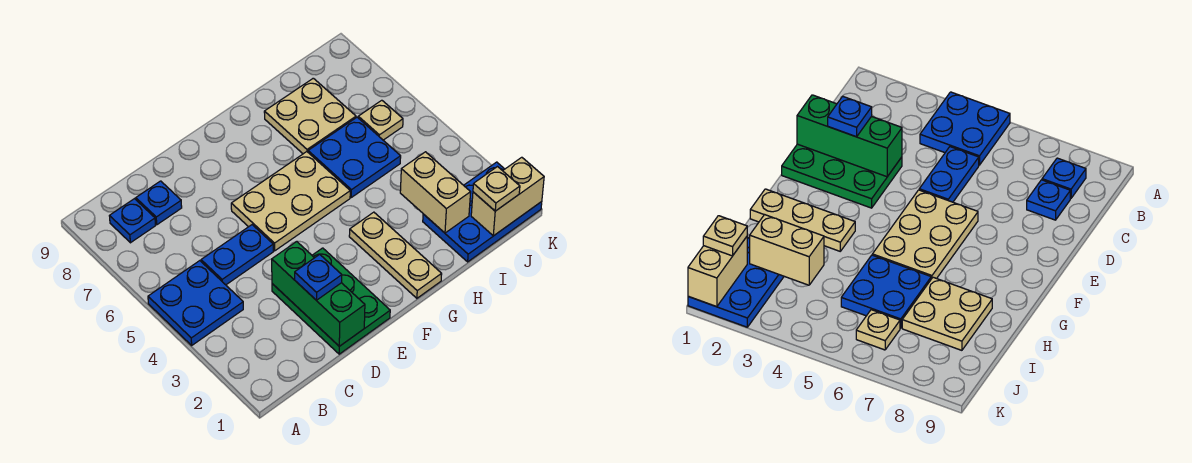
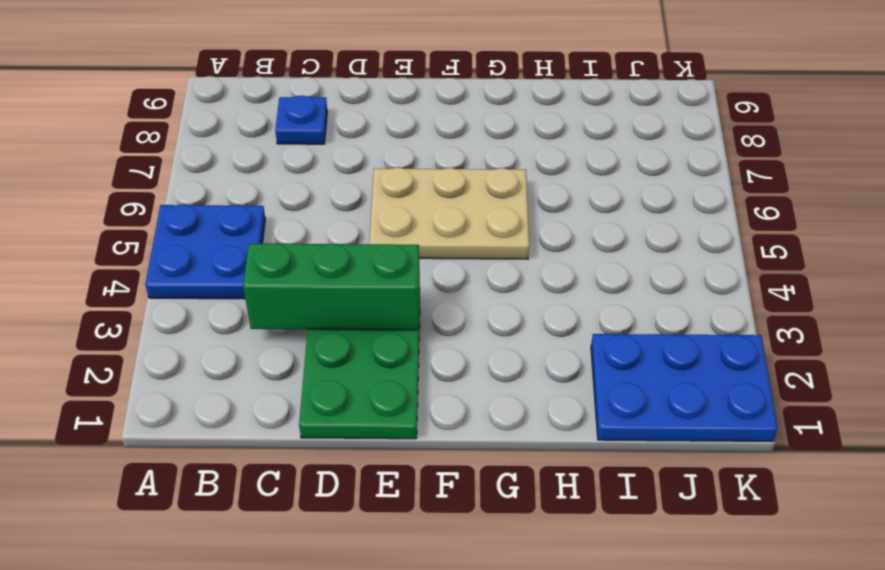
green 1x3 brick [243,243,420,330] -> green 1x3 brick turned to [272,241,365,346]
none -> blue 1x1 plate [110,199,155,243]
none -> blue 1x2 plate [201,225,273,285]
none -> tan 1x3 plate [349,212,442,298]

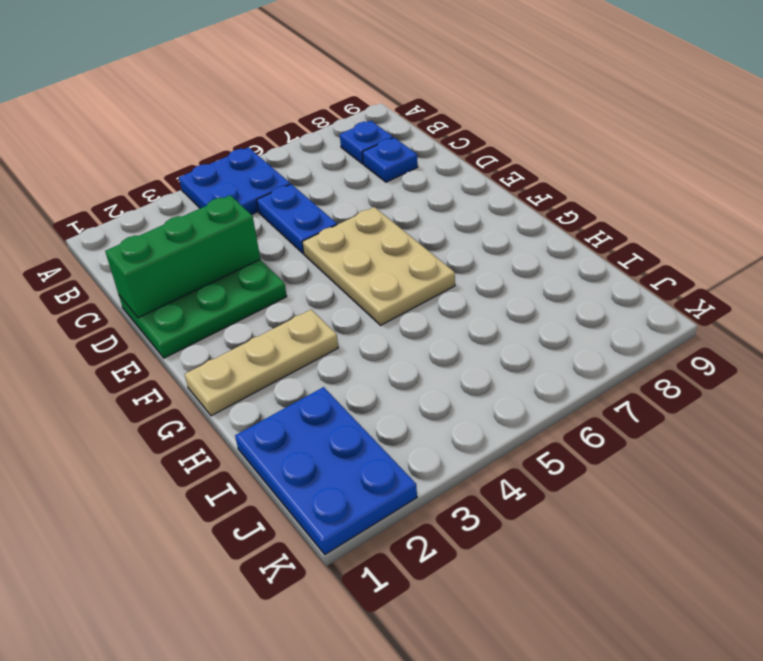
none -> blue 2x2 plate [308,117,401,197]
none -> tan 2x2 plate [264,78,356,154]
none -> tan 1x1 plate [358,100,403,140]

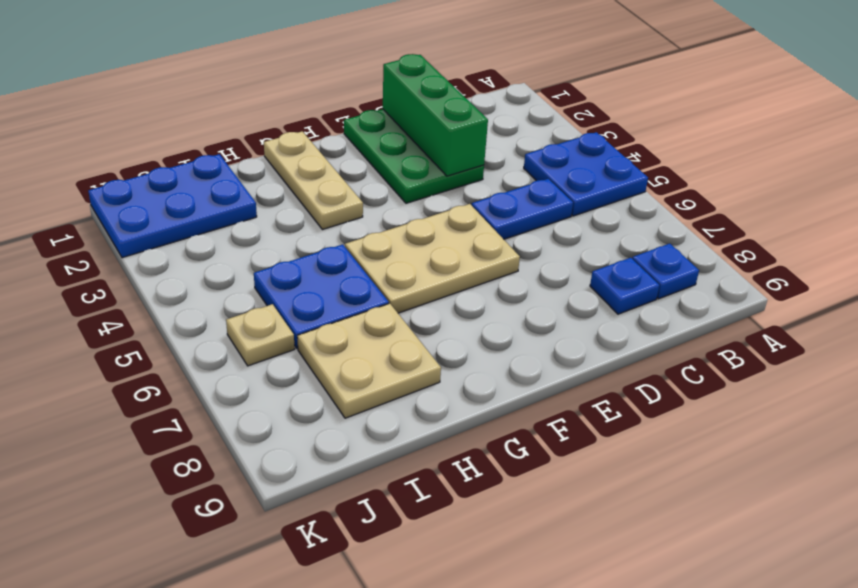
none -> tan 1x2 brick [400,152,471,233]
none -> tan 1x2 brick [471,157,544,236]
none -> blue 1x1 plate [295,254,342,300]

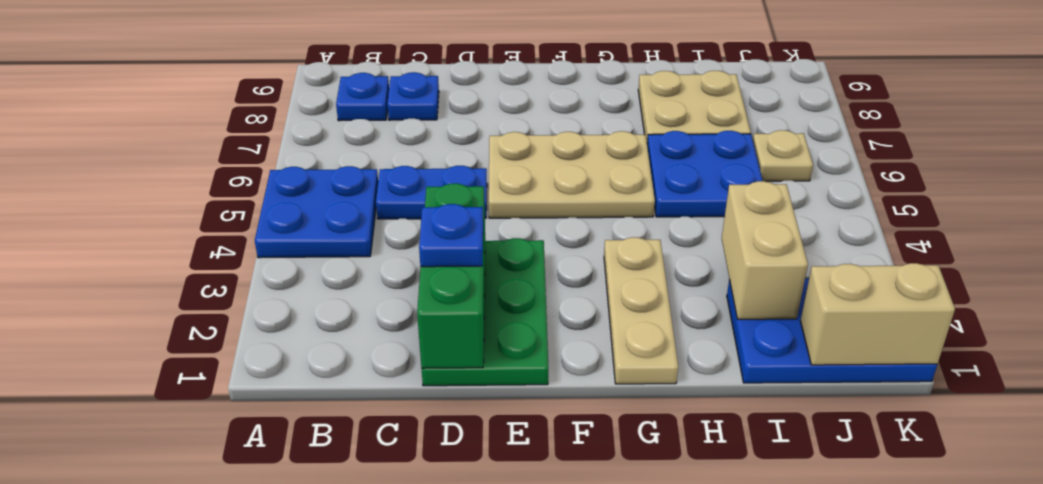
none -> tan 1x1 plate [473,167,520,211]

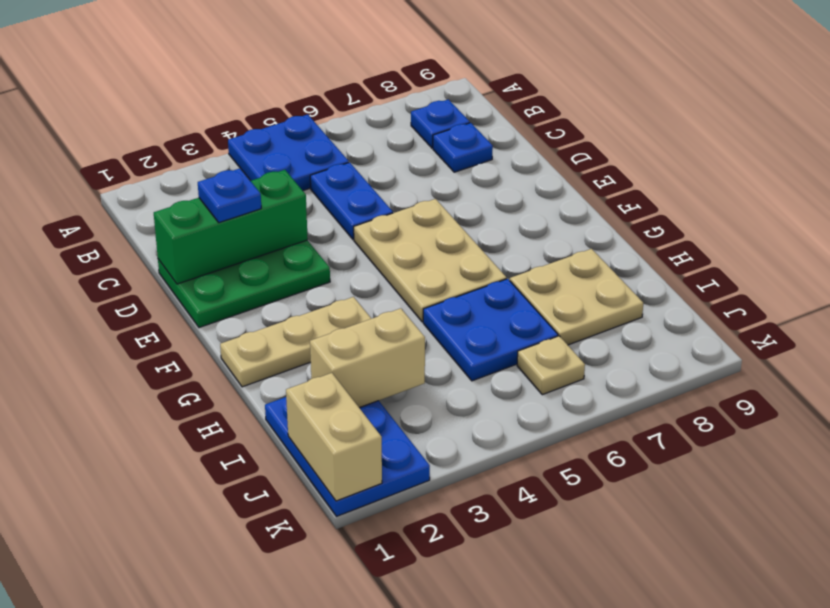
none -> tan 1x1 plate [473,167,520,211]

